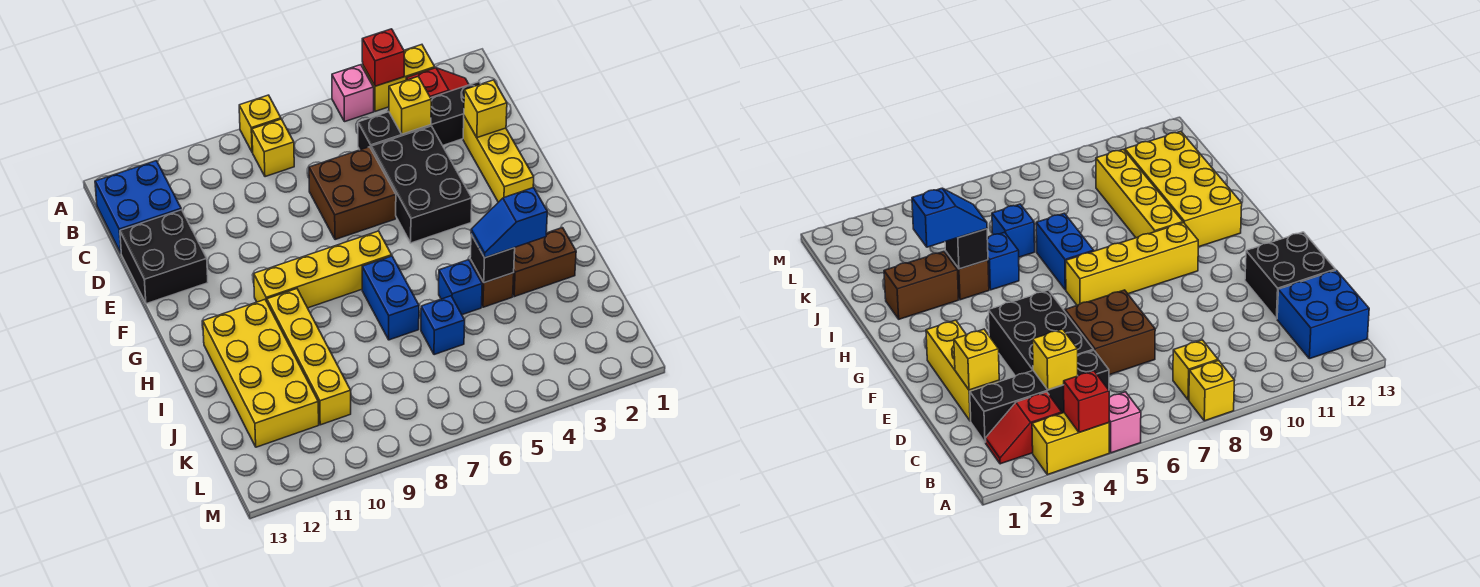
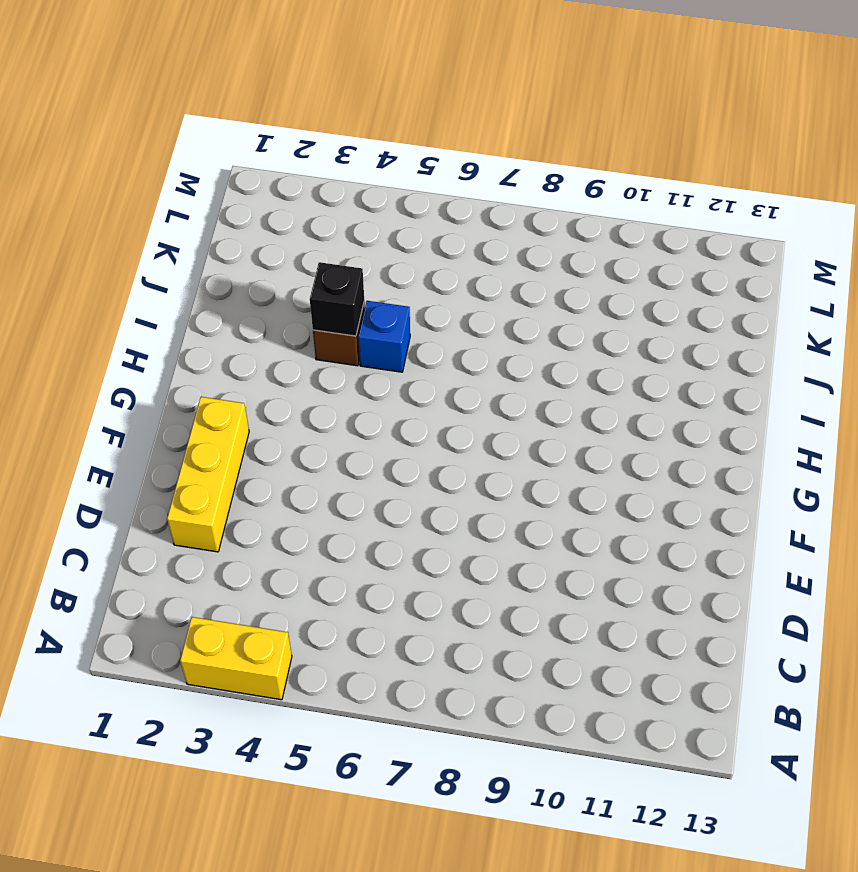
none -> pink 1x1 brick [332,65,374,122]
none -> yellow 1x1 brick [239,95,281,152]
none -> red 1x2 slope [406,68,469,98]

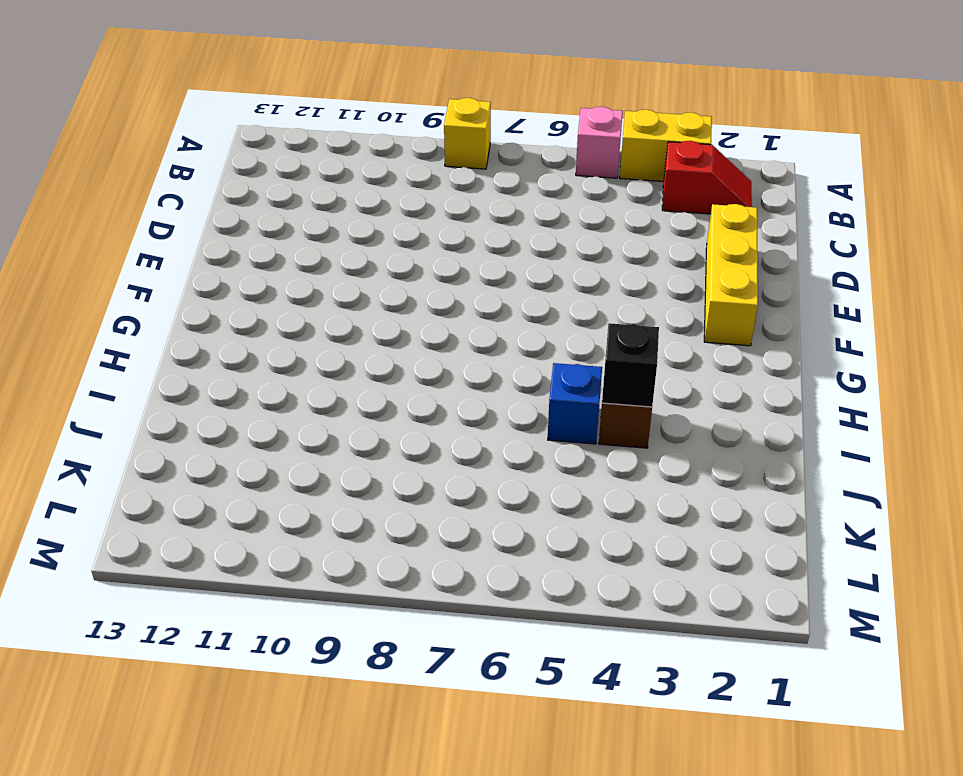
none -> yellow 1x1 brick [252,119,294,177]
none -> blue 2x2 brick [95,161,181,253]
none -> black 1x4 brick [358,82,481,150]

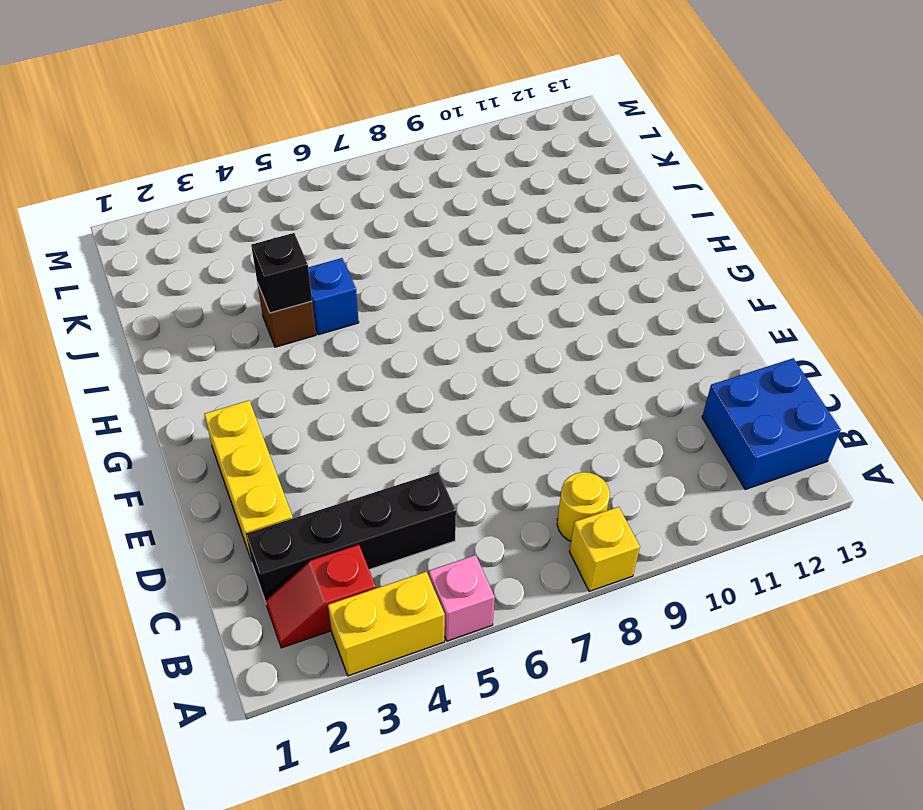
yellow 1x1 round brick [557,472,610,541] -> yellow 1x1 brick [252,119,294,177]
none -> black 2x3 brick [371,126,472,243]
none -> brown 2x2 brick [309,147,396,240]
none -> black 2x2 brick [120,210,208,304]

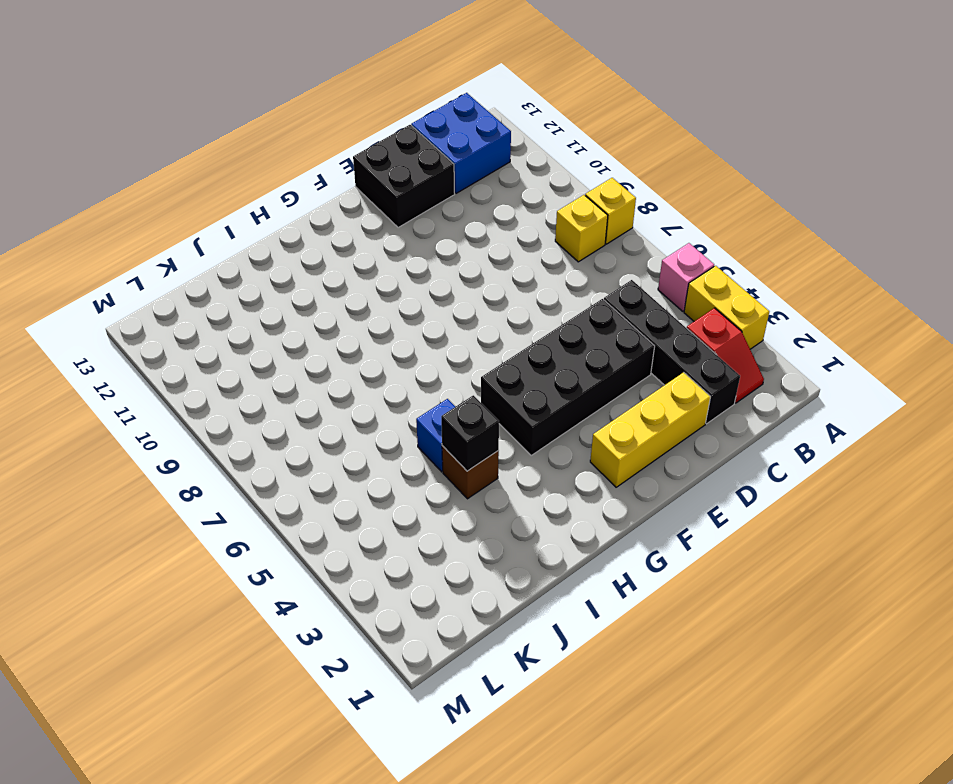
black 2x4 brick [481,299,655,455] -> black 2x3 brick [371,126,472,243]
none -> brown 2x2 brick [309,147,396,240]
none -> yellow 1x4 brick [254,231,392,308]
none -> blue 1x2 brick [362,256,419,340]

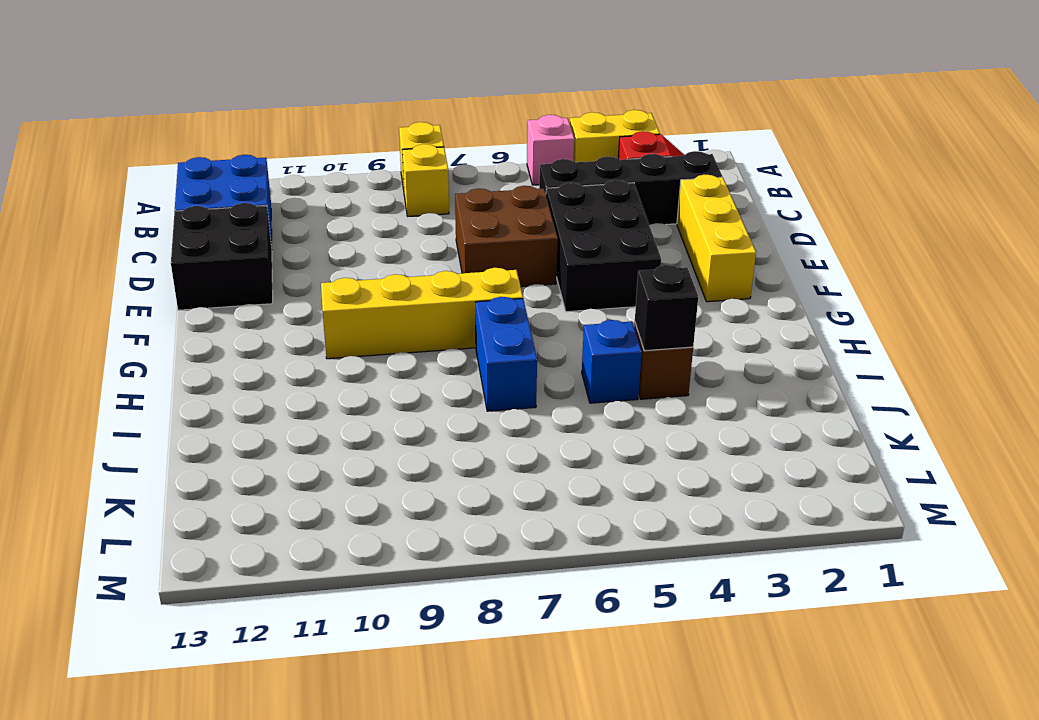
none -> yellow 1x4 brick [267,289,351,425]
none -> yellow 2x4 brick [203,300,319,447]
none -> brown 1x2 brick [513,228,576,297]

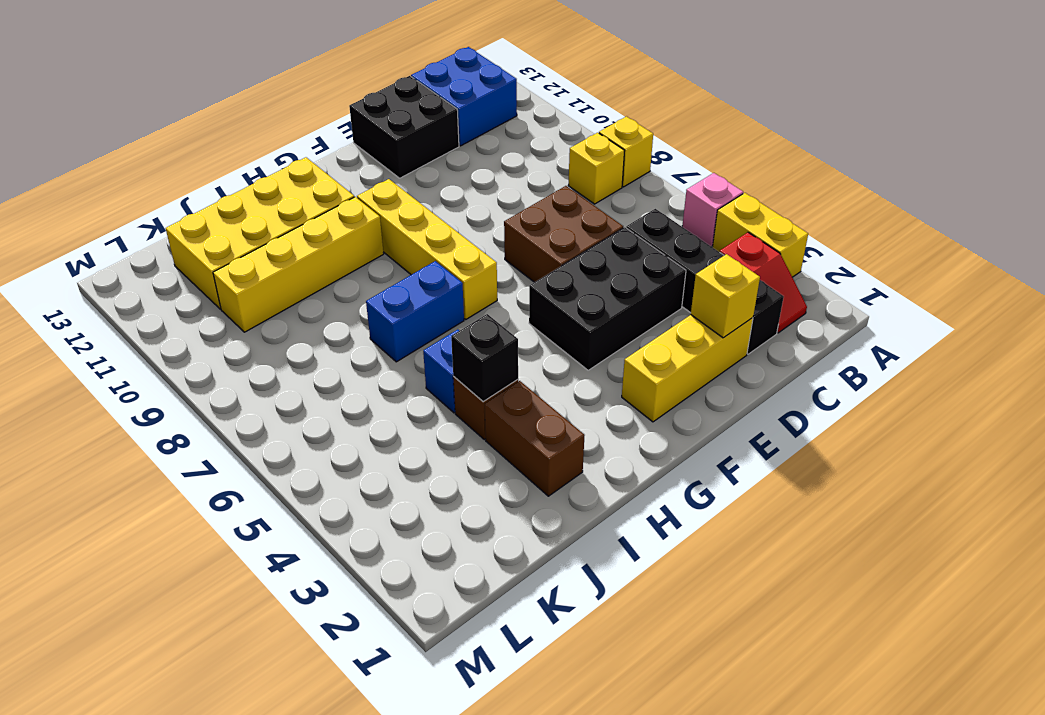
none -> blue 1x1 brick [421,296,465,355]
none -> red 1x1 brick [362,29,404,86]
none -> yellow 1x1 brick [389,76,431,134]

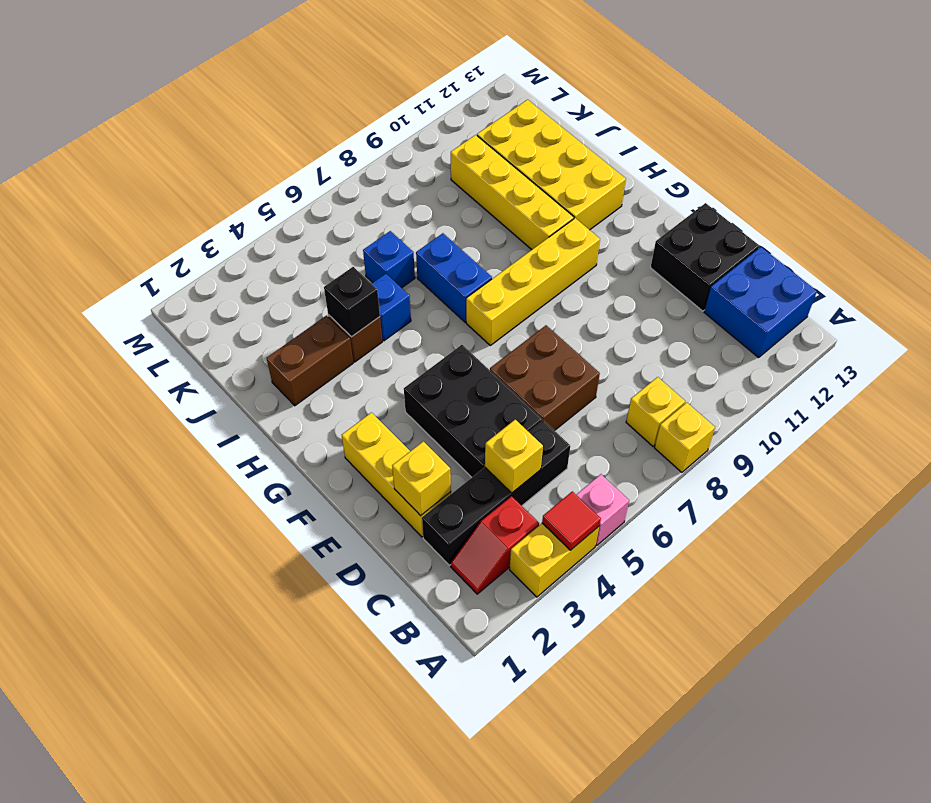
red 1x1 tile [542,491,601,550] -> red 1x1 brick [362,29,404,86]
none -> blue 1x2 slope [471,188,547,258]

